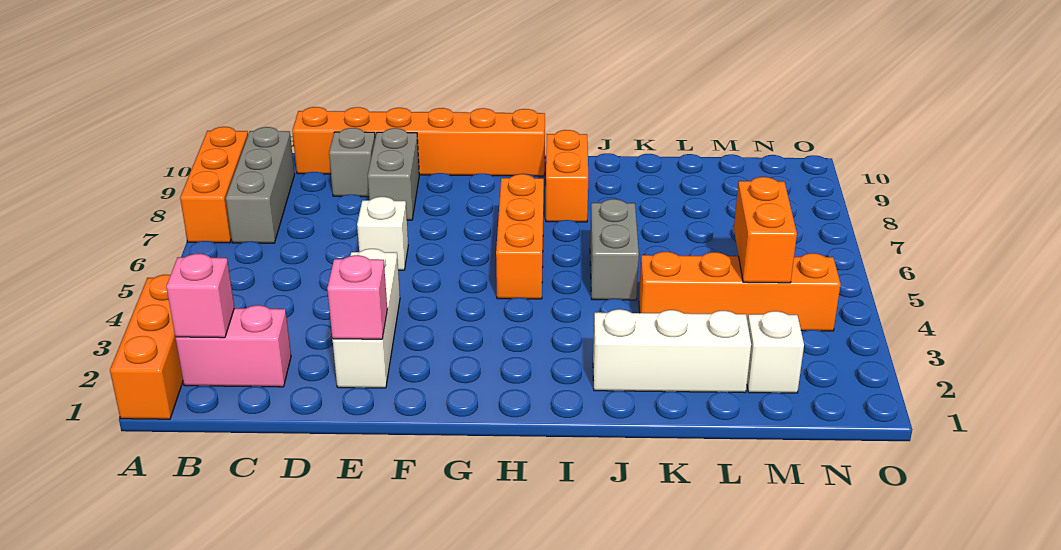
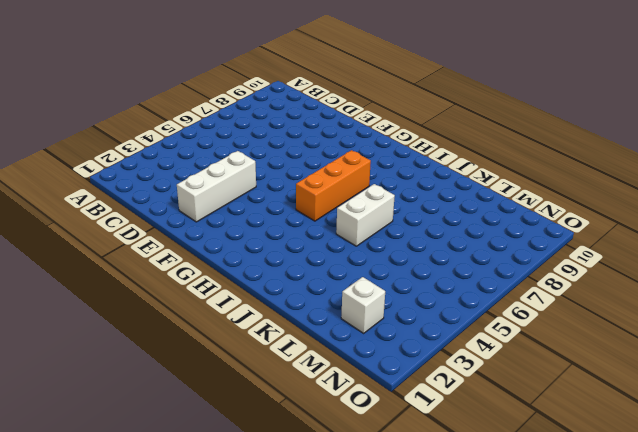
white 1x2 brick [336,184,395,246] -> grey 1x2 brick [590,199,639,300]
none -> orange 1x3 brick [110,275,183,419]
none -> orange 1x3 brick [180,127,248,243]
none -> pink 1x2 brick [175,305,291,387]

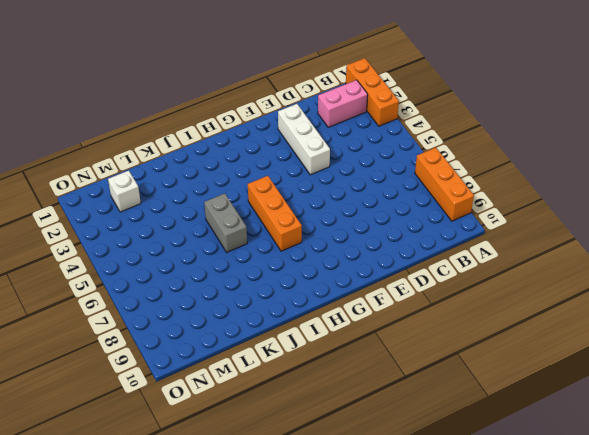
none -> grey 1x3 brick [226,127,295,243]
none -> orange 1x6 brick [292,107,545,176]
none -> grey 1x1 brick [329,128,375,197]

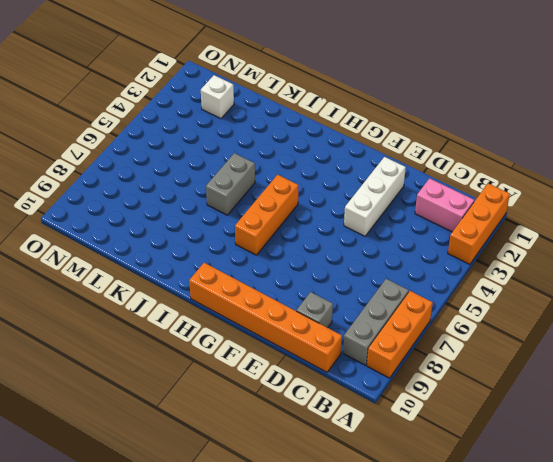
none -> white 1x1 brick [357,197,408,270]
none -> grey 1x2 brick [368,128,419,220]
none -> orange 1x2 brick [546,130,588,222]

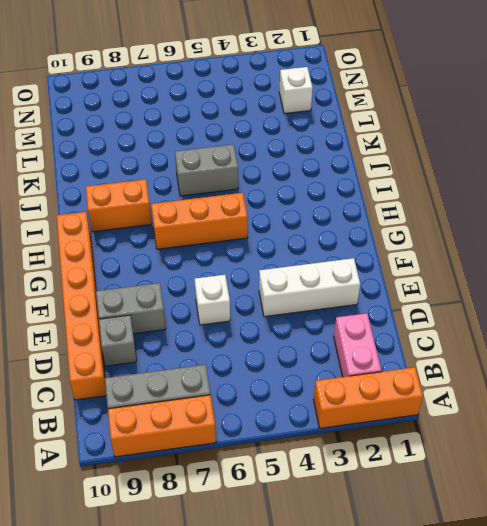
none -> white 1x3 brick [593,309,751,393]
none -> orange 1x4 brick [639,252,841,331]
none -> pink 1x1 brick [166,254,234,338]

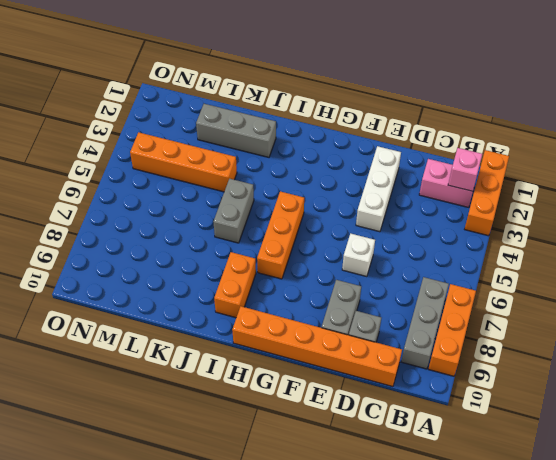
grey 1x3 brick [196,104,276,157] -> white 1x3 brick [593,309,751,393]
none -> white 1x1 brick [747,311,804,393]
none -> pink 1x1 brick [327,255,387,339]
none -> orange 1x2 brick [734,177,797,283]

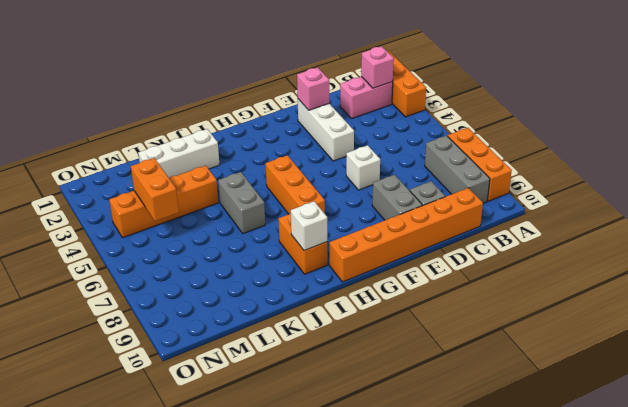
white 1x1 brick [291,201,327,251] -> white 1x1 brick moved to [747,311,804,393]

